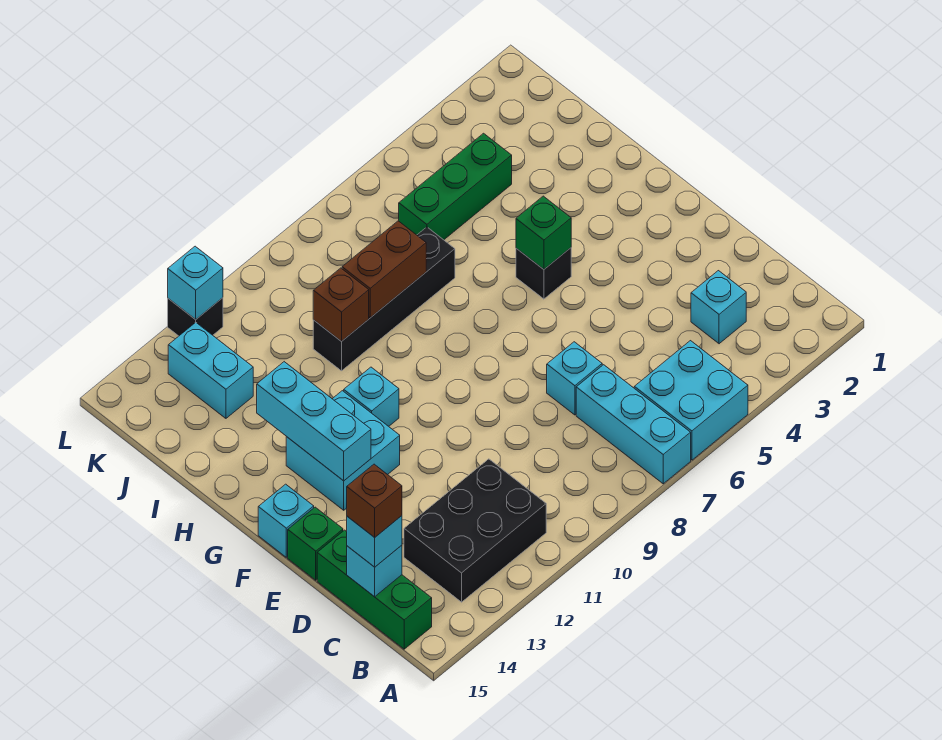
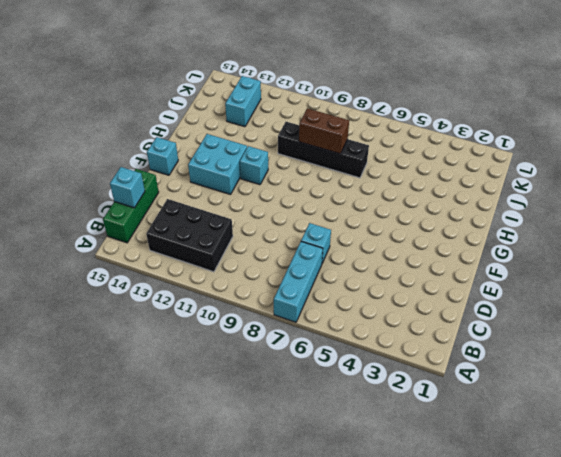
none -> cyan 2x2 brick [634,341,748,460]
none -> cyan 1x1 brick [691,271,746,344]
none -> green 1x1 brick [288,507,343,580]

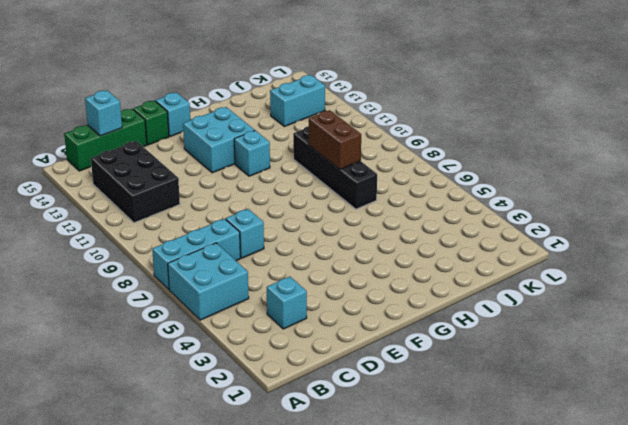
none -> black 1x1 brick [516,248,571,299]
none -> green 1x3 brick [399,133,512,240]
none -> black 1x1 brick [168,298,223,336]

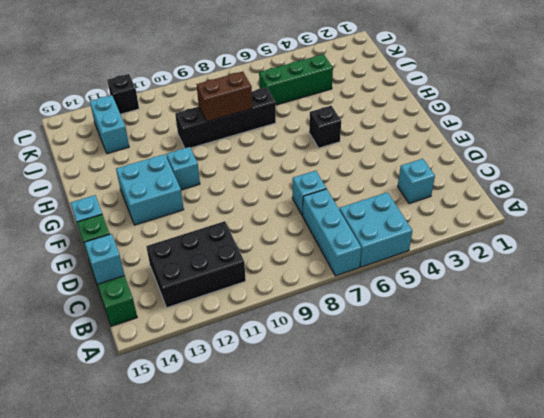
none -> cyan 1x3 brick [257,362,371,481]
none -> green 1x1 brick [516,196,571,269]
none -> brown 1x1 brick [313,268,369,341]

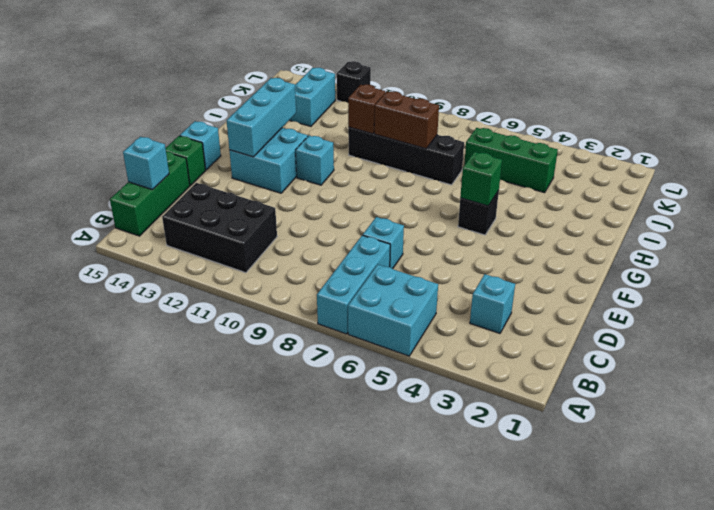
none -> cyan 1x1 brick [168,246,223,320]
none -> cyan 1x1 brick [347,516,402,567]
none -> brown 1x1 brick [347,464,402,537]

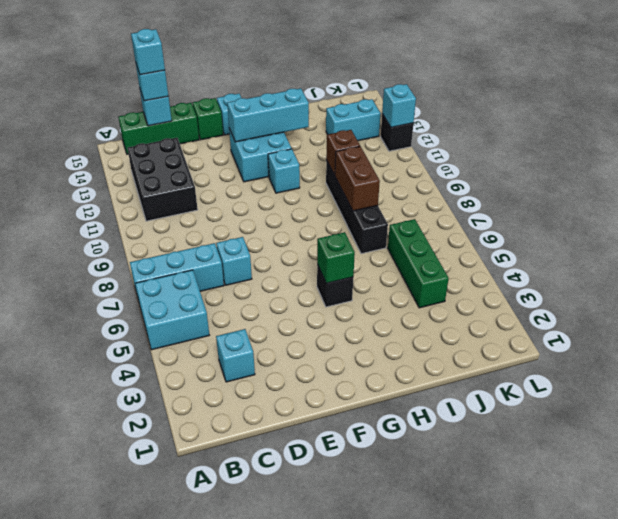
cyan 1x1 brick [131,29,165,75] -> brown 1x1 brick [347,464,402,537]

